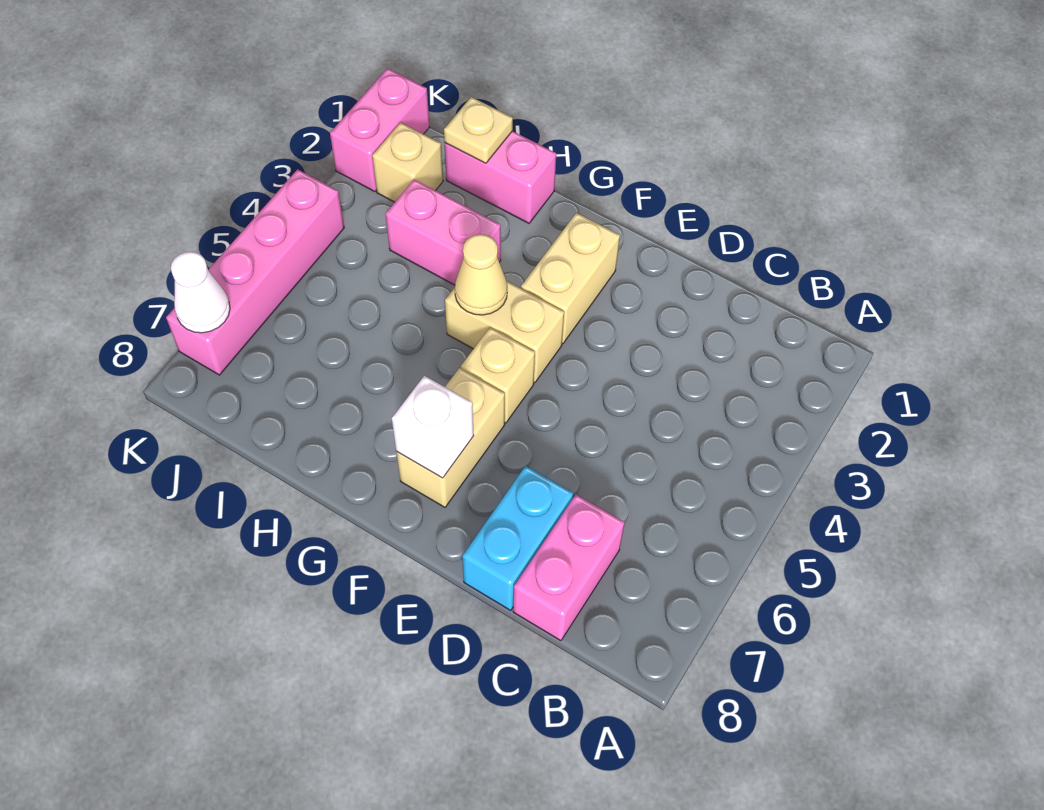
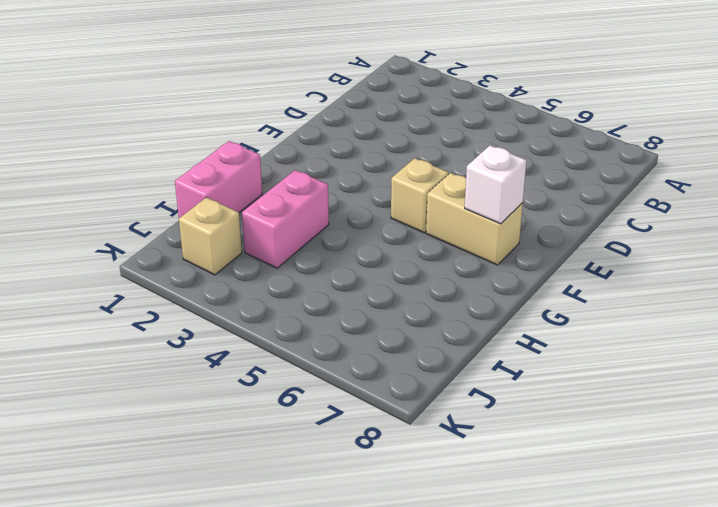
none -> pink 1x2 brick [513,495,625,641]
none -> cyan 1x2 brick [462,466,573,610]
none -> tan 1x2 brick [521,213,620,343]

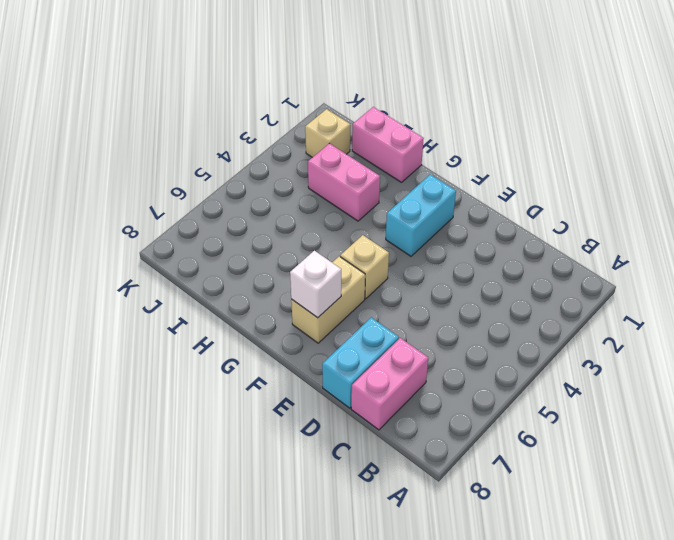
cyan 1x2 brick [386,175,456,256] -> tan 1x2 brick [521,213,620,343]
none -> tan 1x2 brick [445,281,564,383]
none -> pink 1x2 brick [330,68,430,192]
none -> pink 1x4 brick [166,169,344,375]

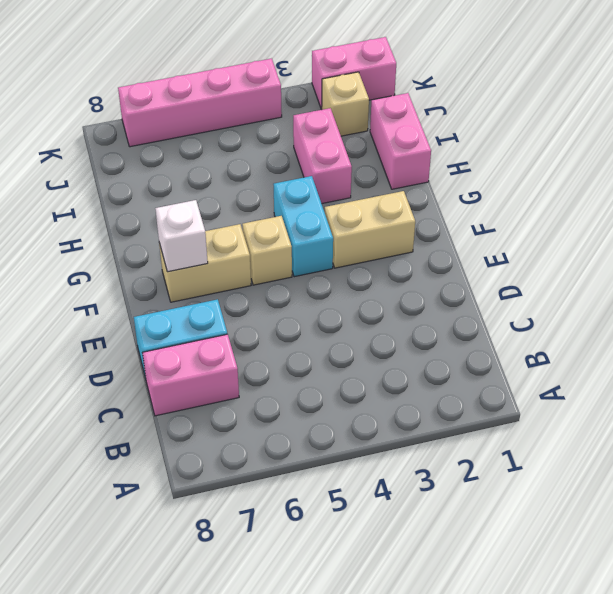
cyan 1x2 brick [274,176,333,277] -> tan 1x2 brick [445,281,564,383]
none -> tan 1x1 cone [455,234,507,315]
none -> tan 1x1 plate [444,97,513,163]
none -> white 1x1 cone [171,252,230,333]

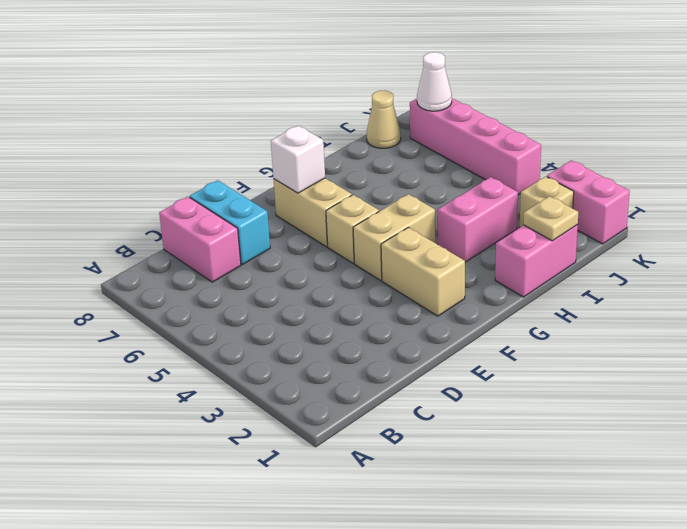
tan 1x1 cone [367,90,401,148] -> tan 1x1 cone moved to [455,234,507,315]

